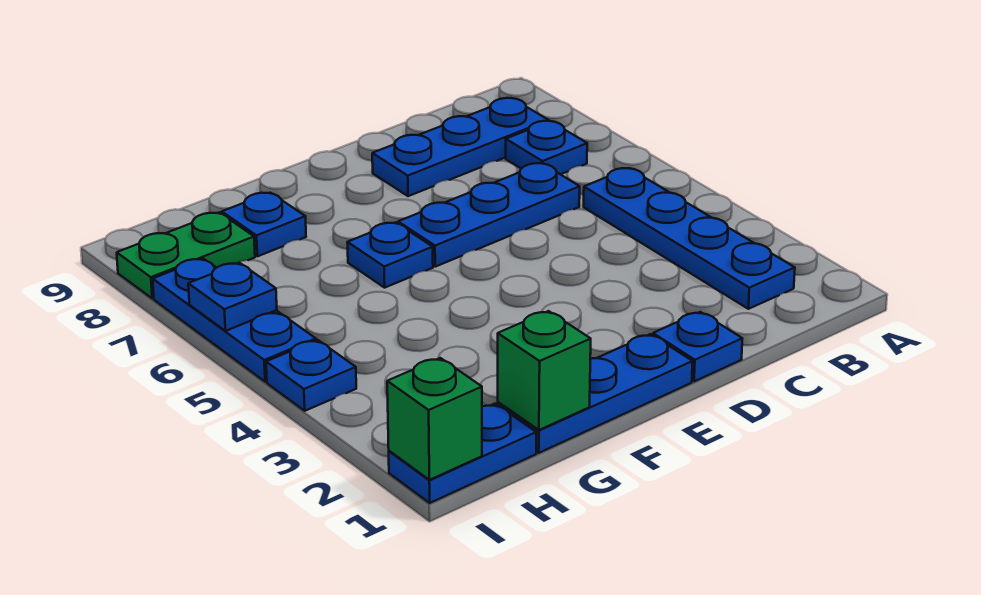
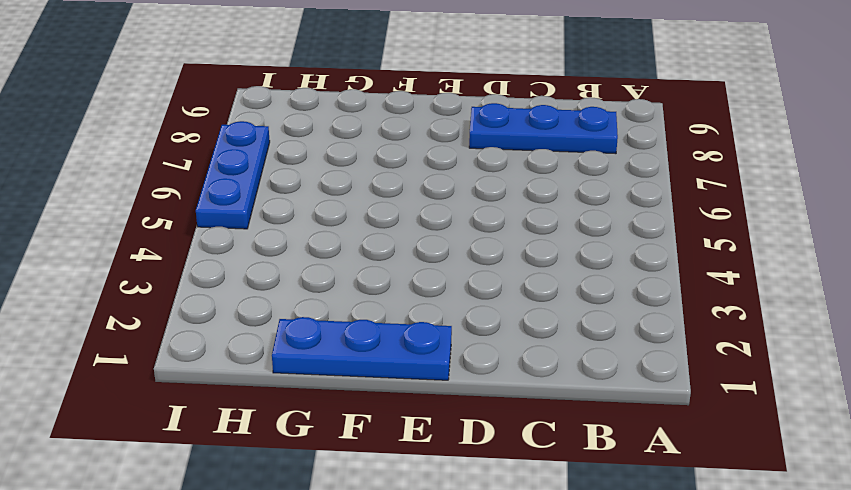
none -> blue 1x4 plate [584,168,795,309]
none -> blue 1x1 plate [506,121,587,174]
none -> blue 1x3 plate [398,163,580,267]

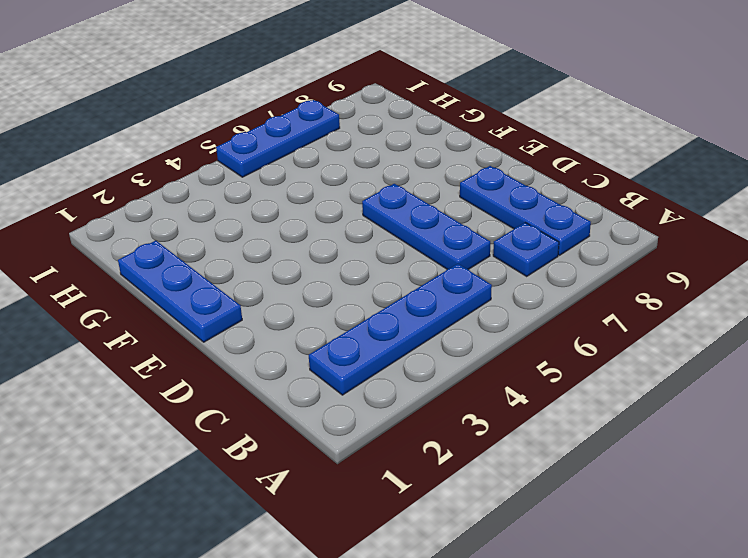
none -> blue 1x1 plate [653,312,742,381]
none -> blue 1x1 plate [347,222,433,288]
none -> blue 1x1 plate [222,193,306,256]

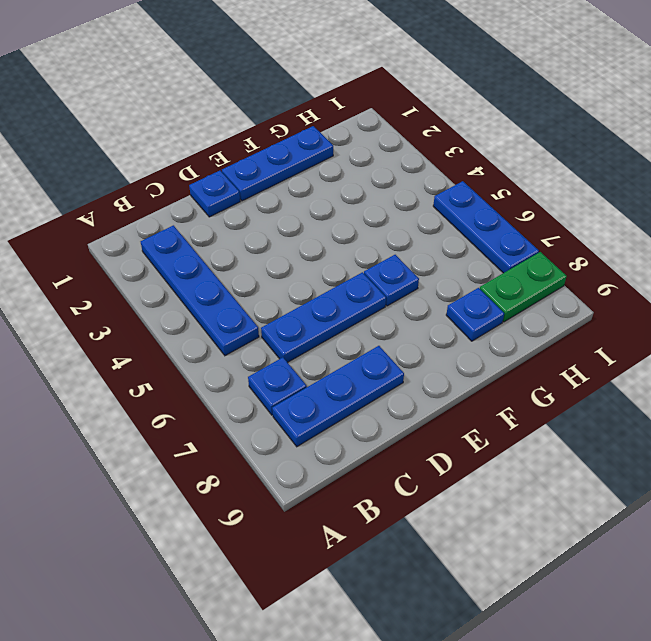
none -> blue 1x2 plate [389,404,536,503]
none -> blue 1x1 plate [266,340,356,411]
none -> green 1x1 brick [498,311,591,430]

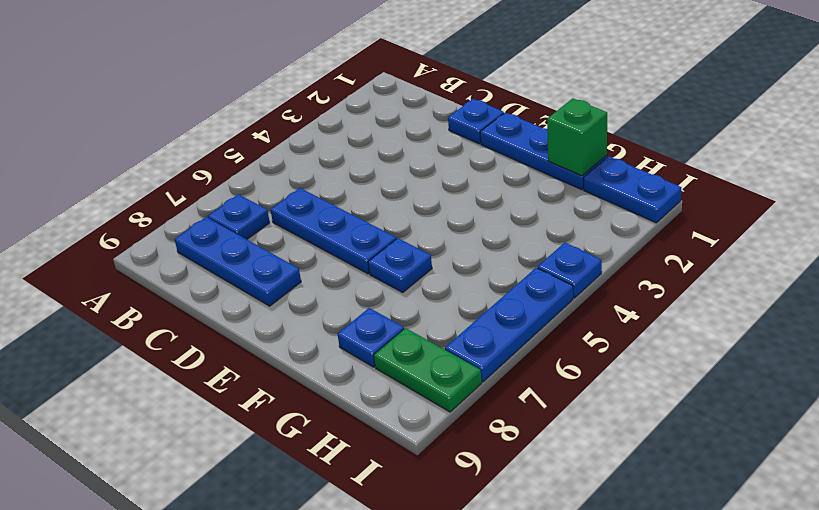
none -> blue 1x4 plate [584,168,795,309]
none -> green 1x1 brick [387,358,482,480]
none -> blue 1x1 plate [188,263,277,331]

